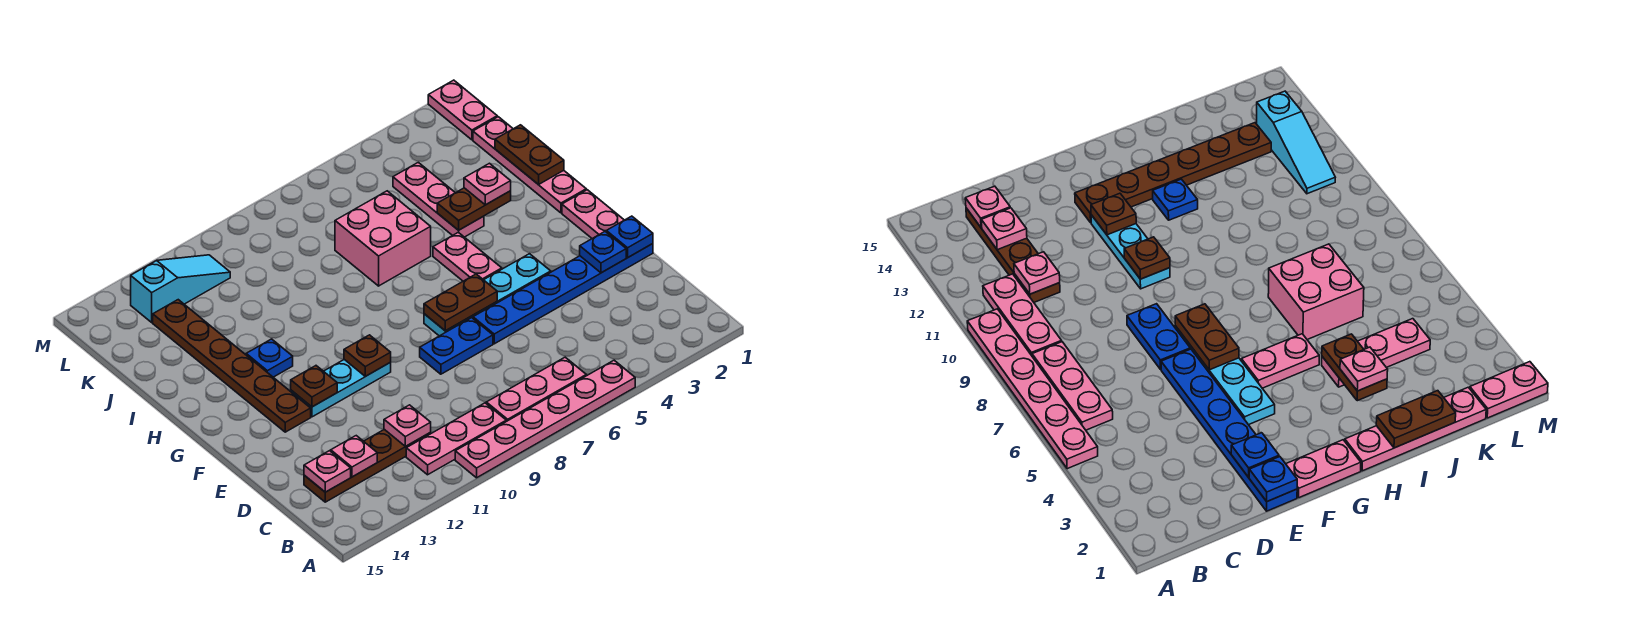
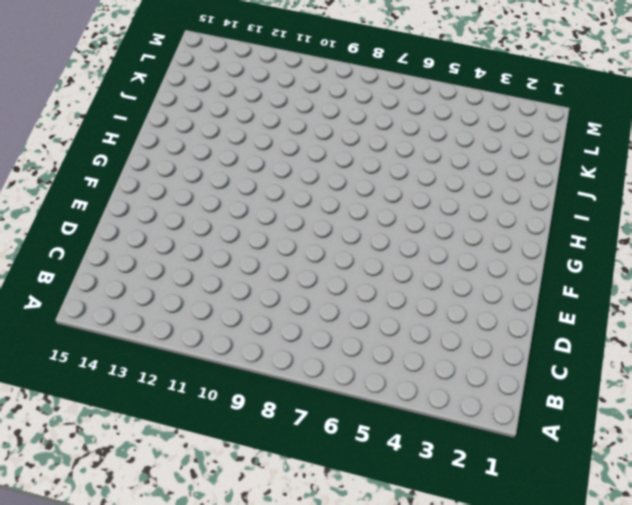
none -> pink 1x6 plate [455,360,635,478]
none -> pink 1x3 plate [486,357,586,421]
none -> pink 1x3 plate [406,403,506,475]

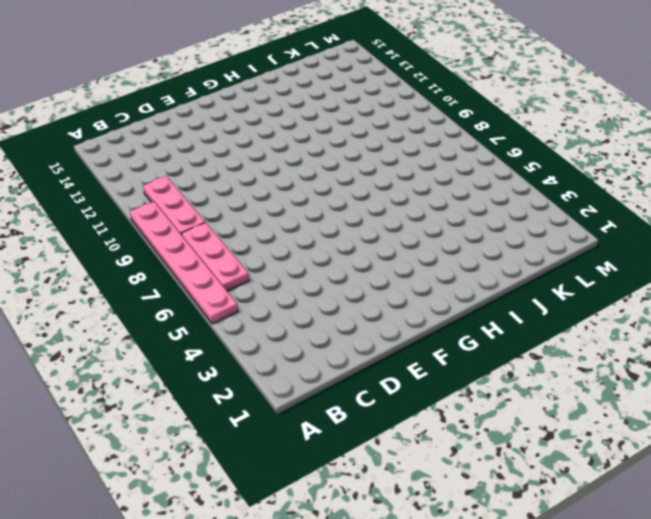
none -> brown 1x4 plate [304,429,431,502]
none -> blue 1x6 plate [473,244,653,344]
none -> blue 1x2 plate [420,318,493,374]

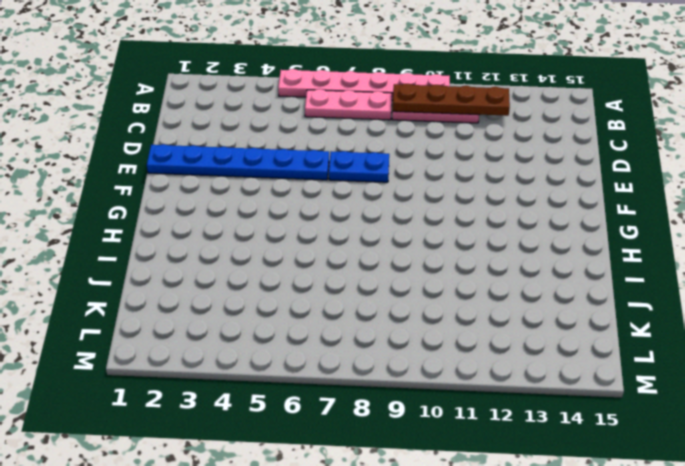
brown 1x4 plate [393,84,510,116] -> brown 1x4 plate moved to [304,429,431,502]
none -> pink 1x2 plate [562,190,624,238]
none -> cyan 1x4 plate [424,254,551,336]
none -> cyan 1x3 plate [291,360,391,417]

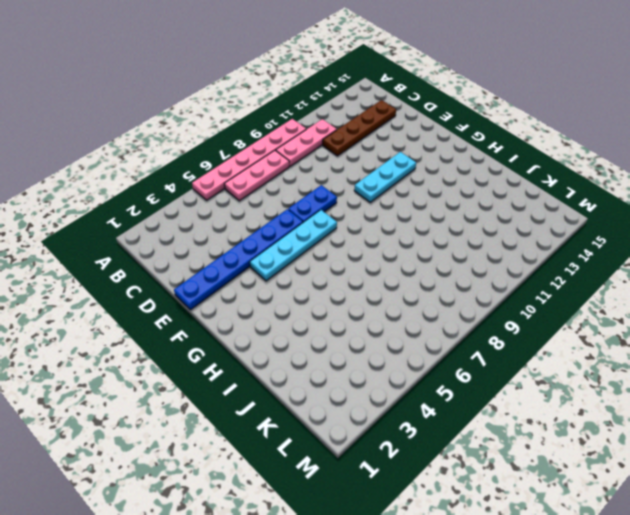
none -> pink 1x2 plate [562,190,624,238]
none -> brown 1x6 plate [153,300,311,432]
none -> pink 1x2 plate [433,232,502,281]

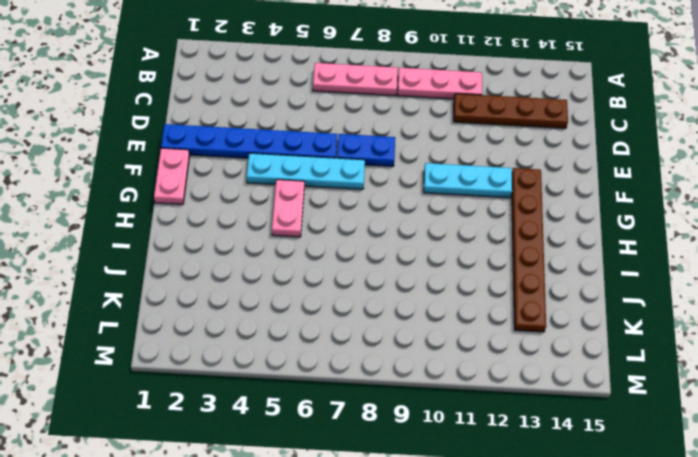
none -> pink 1x6 plate [455,360,635,478]
none -> pink 1x4 plate [473,117,586,213]
none -> blue 1x1 plate [246,339,293,377]

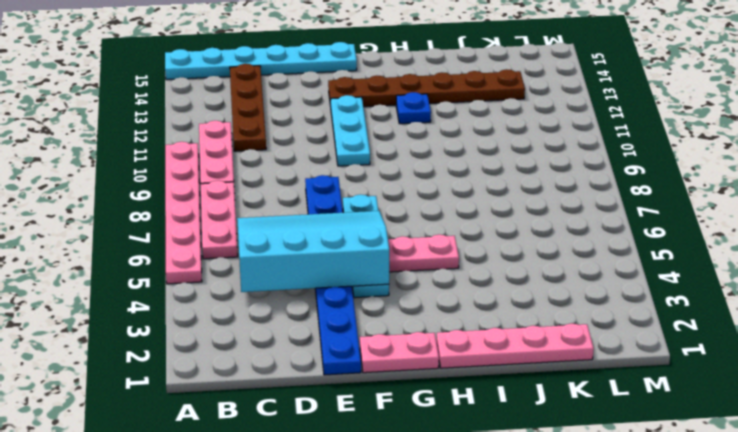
cyan 1x6 plate [165,42,357,80] -> none
cyan 3x4 slope [237,211,389,292] -> brown 1x2 plate [424,274,497,331]
none -> pink 1x3 plate [393,162,484,237]
none -> pink 2x2 brick [335,191,431,286]
none -> pink 1x2 plate [428,80,497,140]

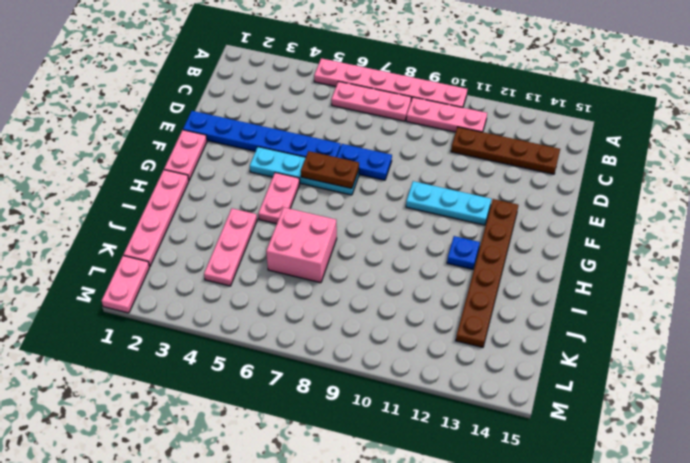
none -> cyan 1x3 slope [131,255,230,322]
none -> pink 1x1 plate [384,405,431,446]
none -> pink 1x1 plate [331,436,377,477]

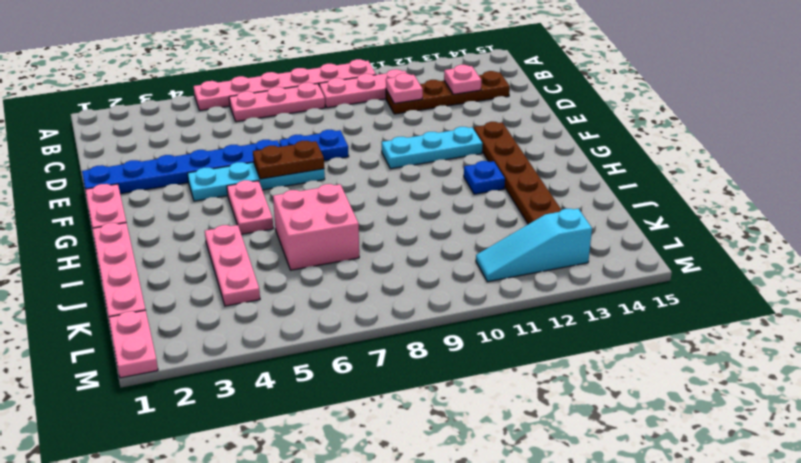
none -> pink 1x1 plate [304,451,351,492]
none -> blue 1x1 plate [606,216,653,257]
none -> blue 1x1 plate [580,232,626,273]

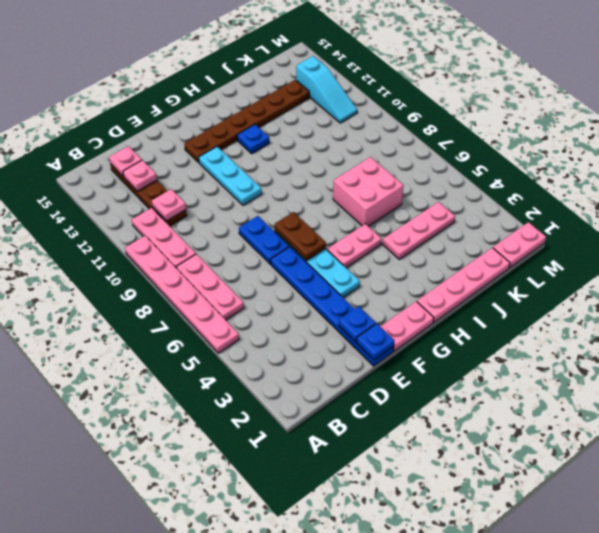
none -> brown 1x1 plate [344,335,391,376]
none -> brown 1x1 plate [291,366,337,407]
none -> brown 1x2 plate [495,125,564,185]

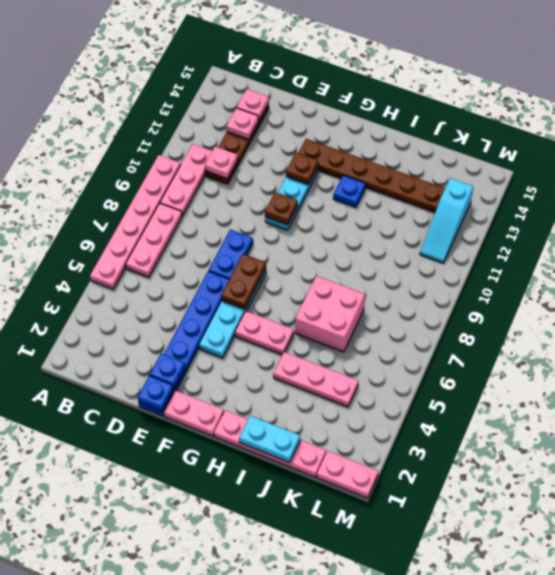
cyan 1x2 plate [239,416,300,463] -> brown 1x2 plate [495,125,564,185]
none -> brown 1x2 plate [437,188,511,230]
none -> pink 1x1 plate [464,163,511,205]

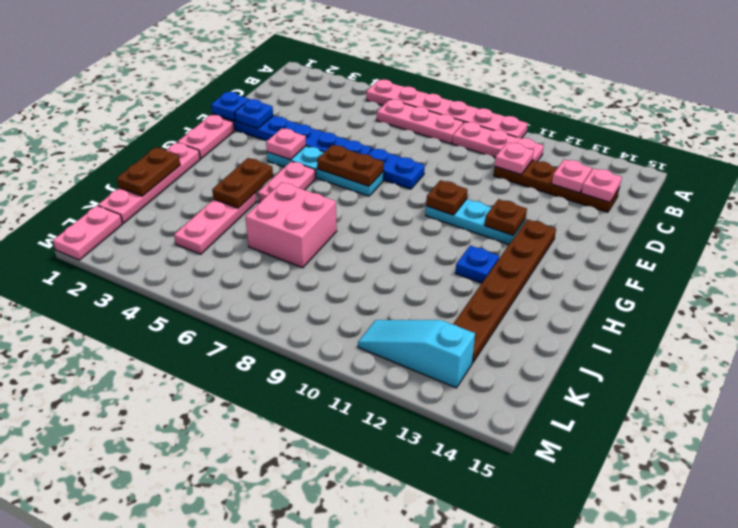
pink 1x1 plate [266,128,306,160] -> pink 1x1 plate moved to [464,163,511,205]
brown 1x2 plate [212,158,273,208] -> brown 1x2 plate turned to [437,188,511,230]

